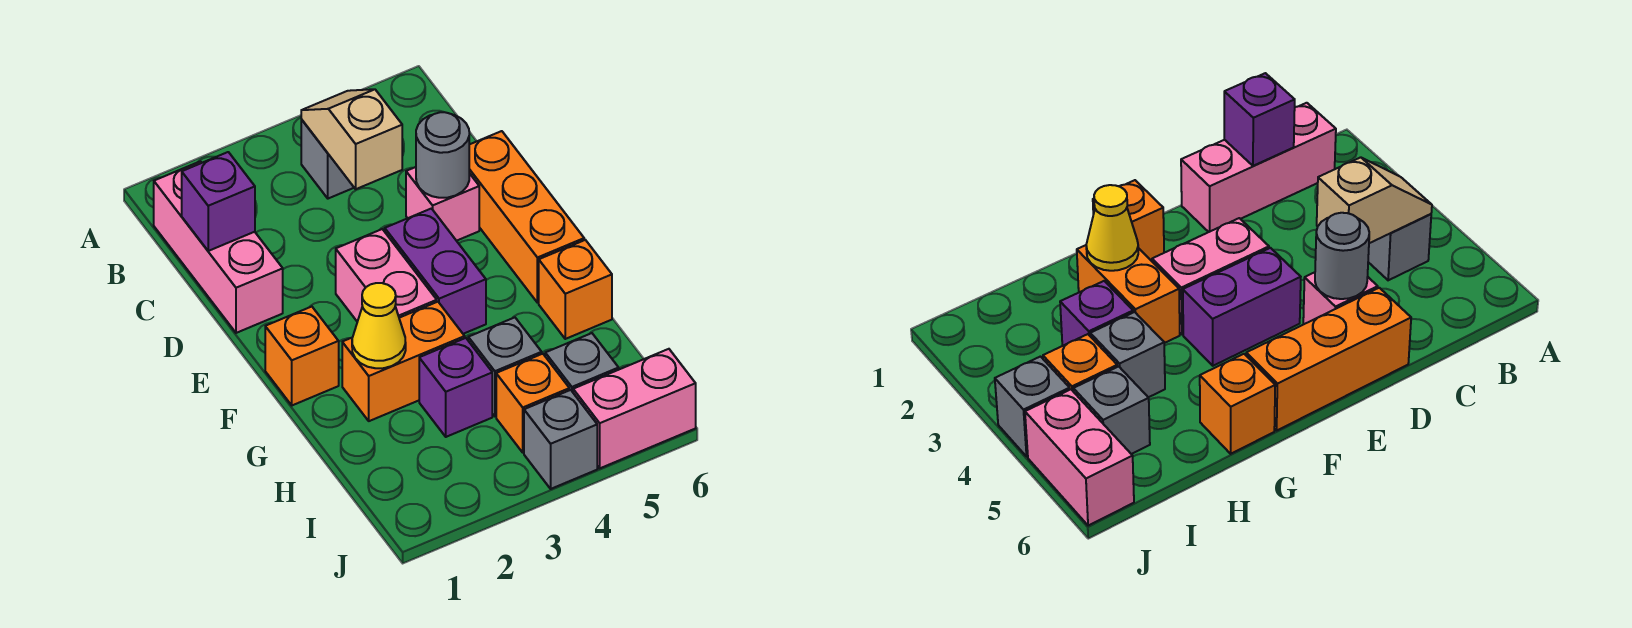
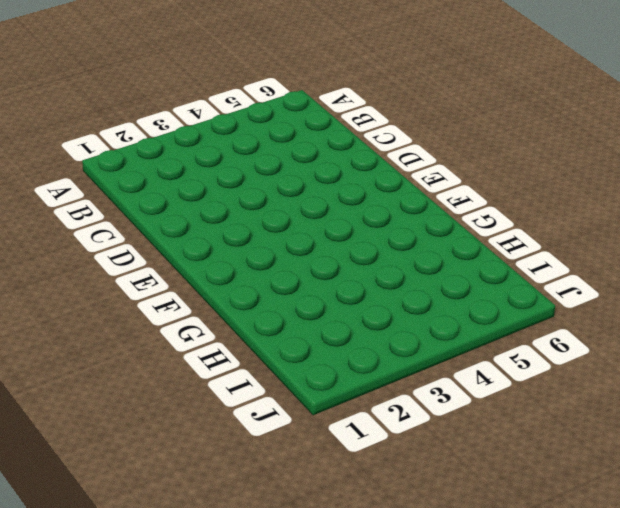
none -> pink 1x3 brick [154,161,283,333]
none -> grey 1x1 brick [301,119,354,199]
none -> pink 1x1 brick [406,167,479,241]

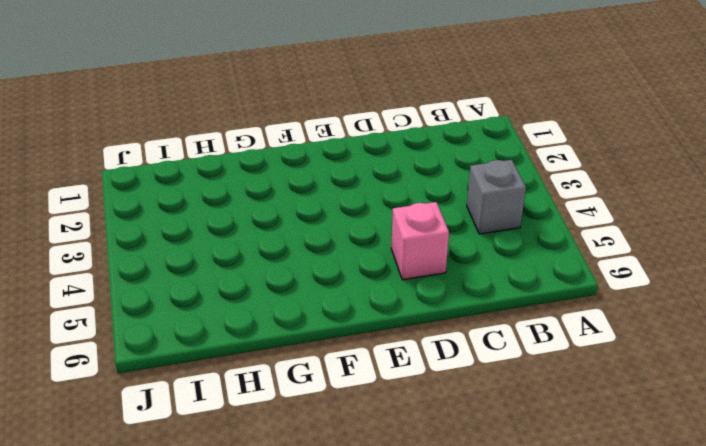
none -> pink 1x3 brick [154,161,283,333]
none -> orange 1x3 brick [469,131,584,303]
none -> pink 1x2 brick [336,229,437,322]

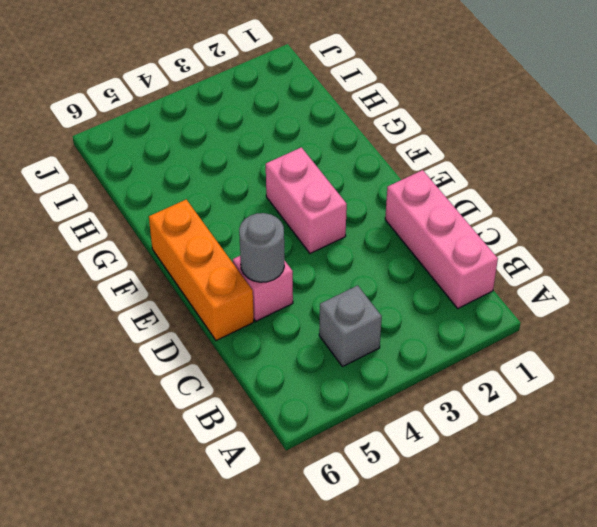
none -> purple 1x2 brick [385,209,486,334]
none -> orange 1x1 brick [265,307,339,405]
none -> orange 1x2 brick [342,302,465,421]

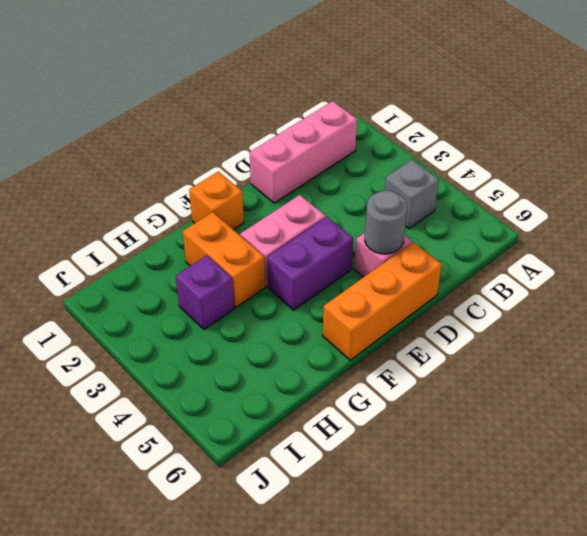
none -> orange 1x1 brick [539,240,612,339]
none -> grey 1x1 brick [468,317,542,416]
none -> orange 1x1 brick [496,354,569,453]

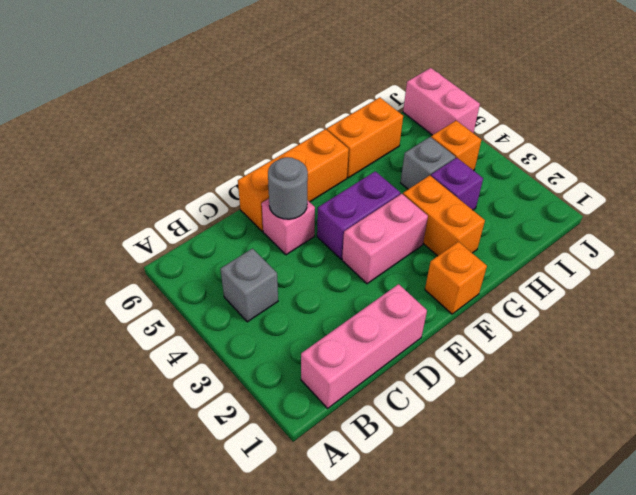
orange 1x2 brick [327,98,403,178] -> orange 1x1 brick [539,240,612,339]
none -> grey 1x1 brick [545,333,619,392]
none -> grey 1x1 brick [524,390,597,489]
none -> tan 1x2 slope [301,89,402,189]

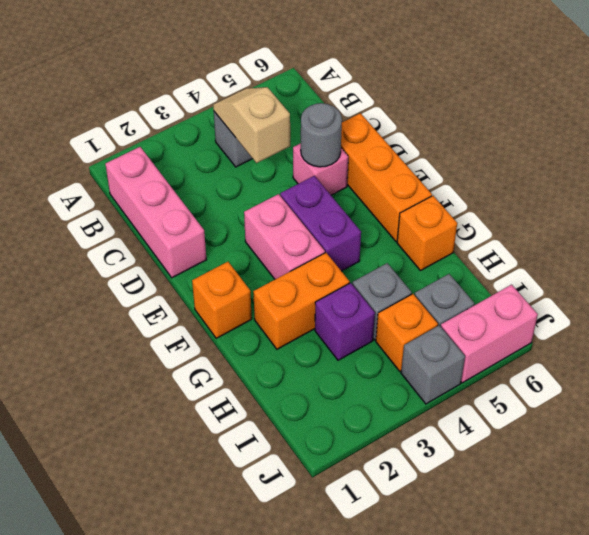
none -> purple 1x1 brick [182,152,255,251]
none -> yellow 1x1 cone [352,283,406,368]

